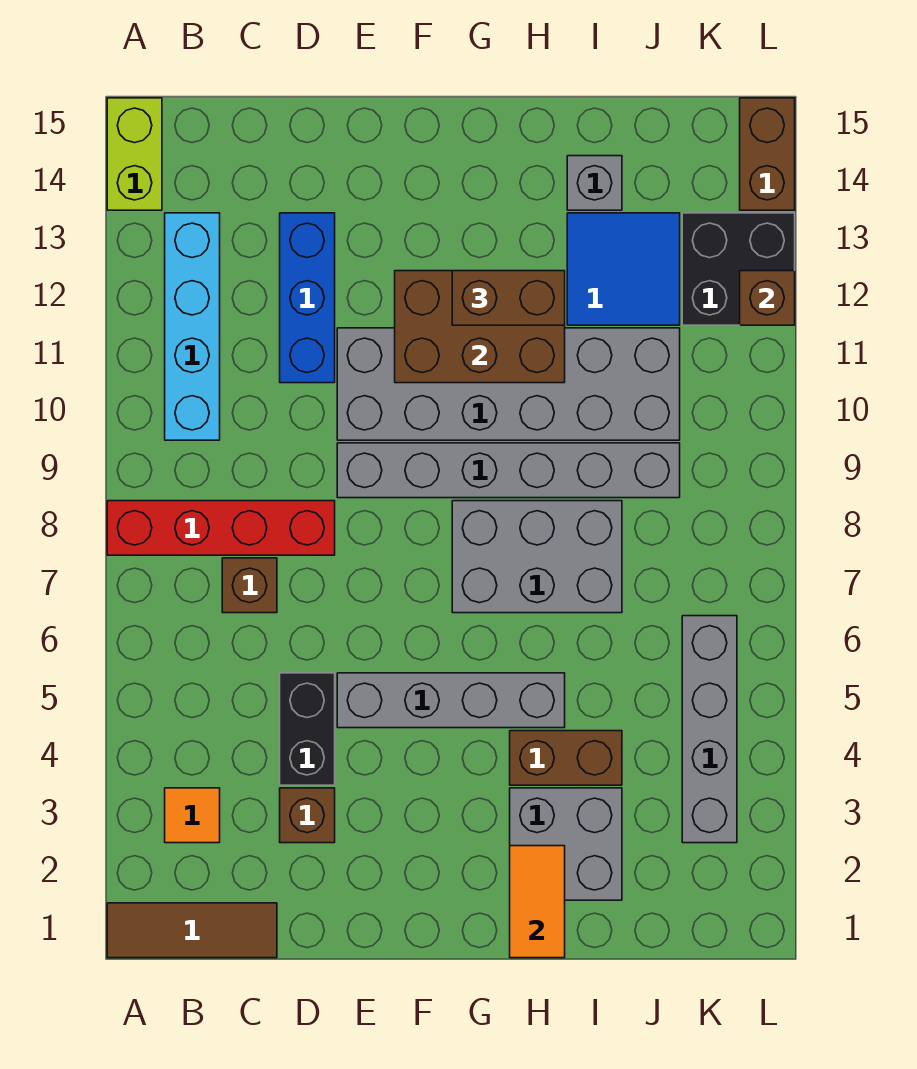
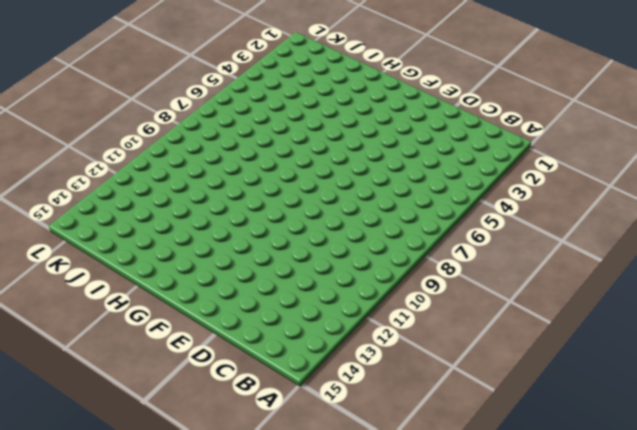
none -> brown 1x3 tile [107,903,277,958]
none -> red 1x4 brick [107,501,335,555]
none -> lime 1x2 brick [107,98,162,210]

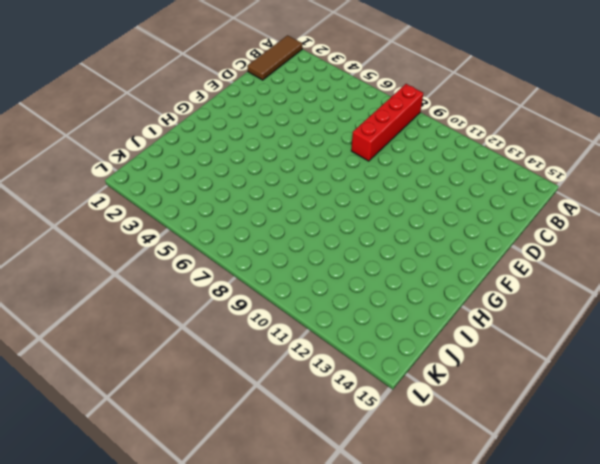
none -> lime 1x2 brick [107,98,162,210]
none -> orange 1x1 tile [165,788,220,843]
none -> cyan 1x4 brick [165,213,220,440]

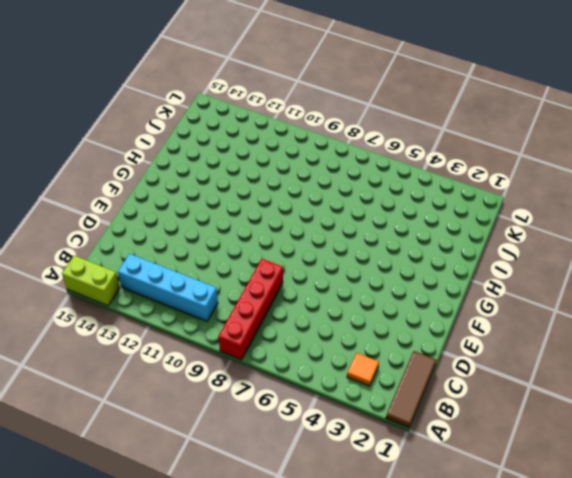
none -> brown 1x1 brick [222,558,277,613]
none -> brown 1x1 brick [280,788,335,843]
none -> black 1x2 brick [280,673,335,785]

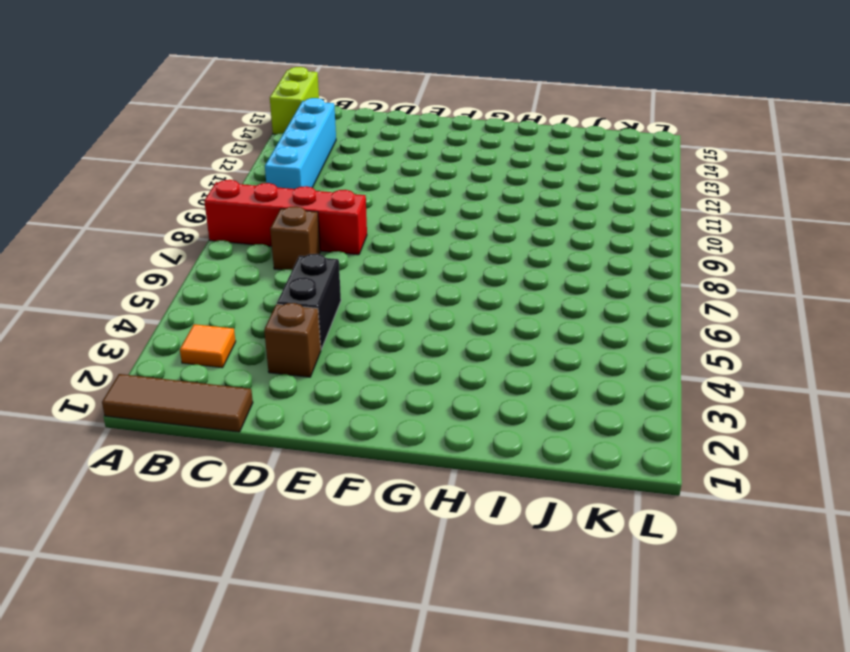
none -> blue 1x3 brick [280,213,335,383]
none -> grey 1x4 brick [337,673,565,728]
none -> grey 1x6 brick [337,443,680,498]

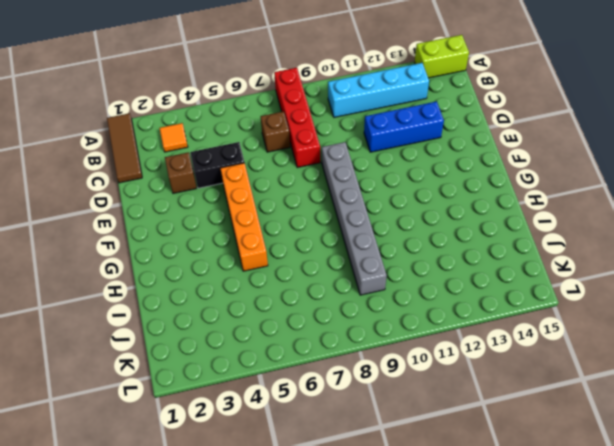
orange 1x4 brick [220,163,268,271] -> grey 1x4 brick [337,673,565,728]
none -> grey 2x6 brick [337,328,680,440]
none -> grey 2x3 brick [452,501,622,613]
none -> grey 2x2 brick [510,788,622,900]

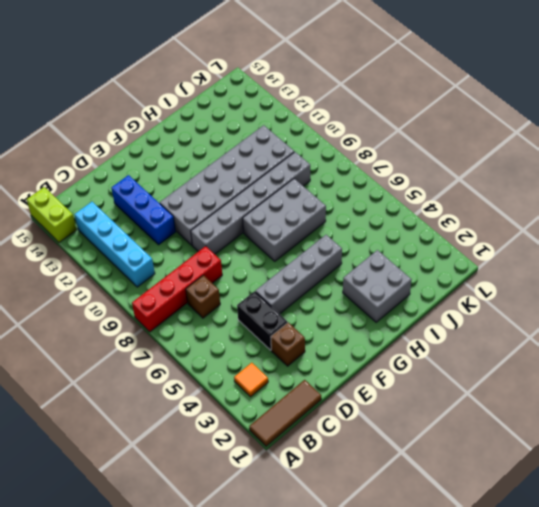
none -> brown 1x2 brick [510,731,622,785]
none -> blue 2x2 tile [567,213,680,325]
none -> grey 1x1 brick [567,156,622,210]

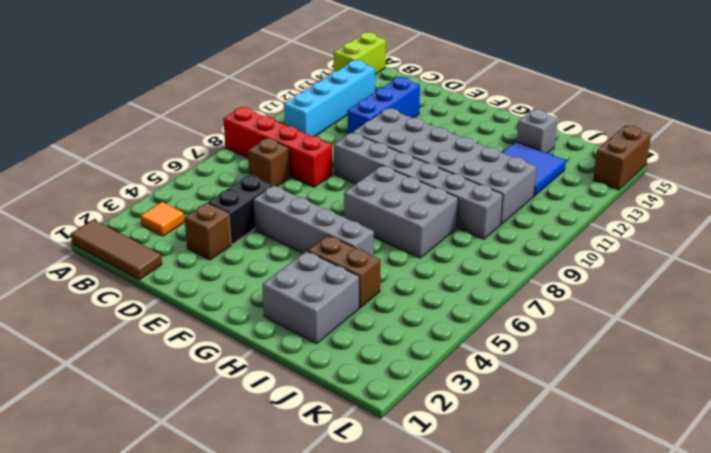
none -> grey 1x4 brick [682,616,737,843]
none -> black 2x2 brick [682,213,795,325]
none -> brown 2x3 brick [395,271,565,383]

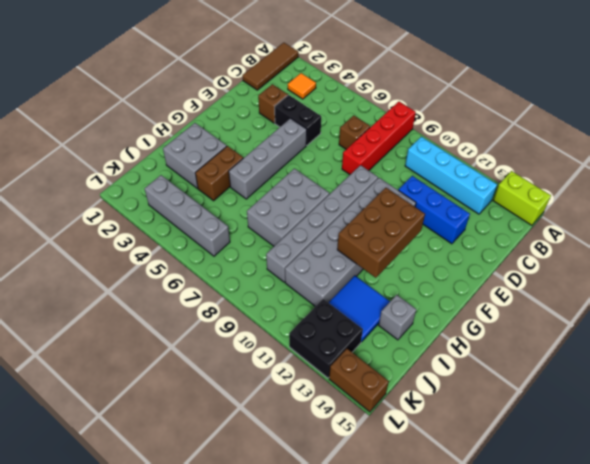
none -> orange 1x2 tile [510,846,565,958]
none -> brown 1x1 brick [740,271,795,325]
none -> brown 1x2 brick [452,271,565,325]

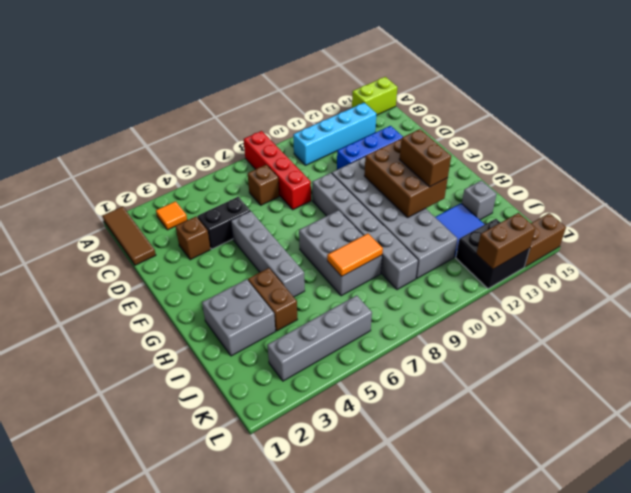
orange 1x2 tile [327,234,383,276] -> orange 1x2 tile moved to [510,846,565,958]
brown 1x2 brick [476,213,536,270] -> brown 1x1 brick [740,271,795,325]

